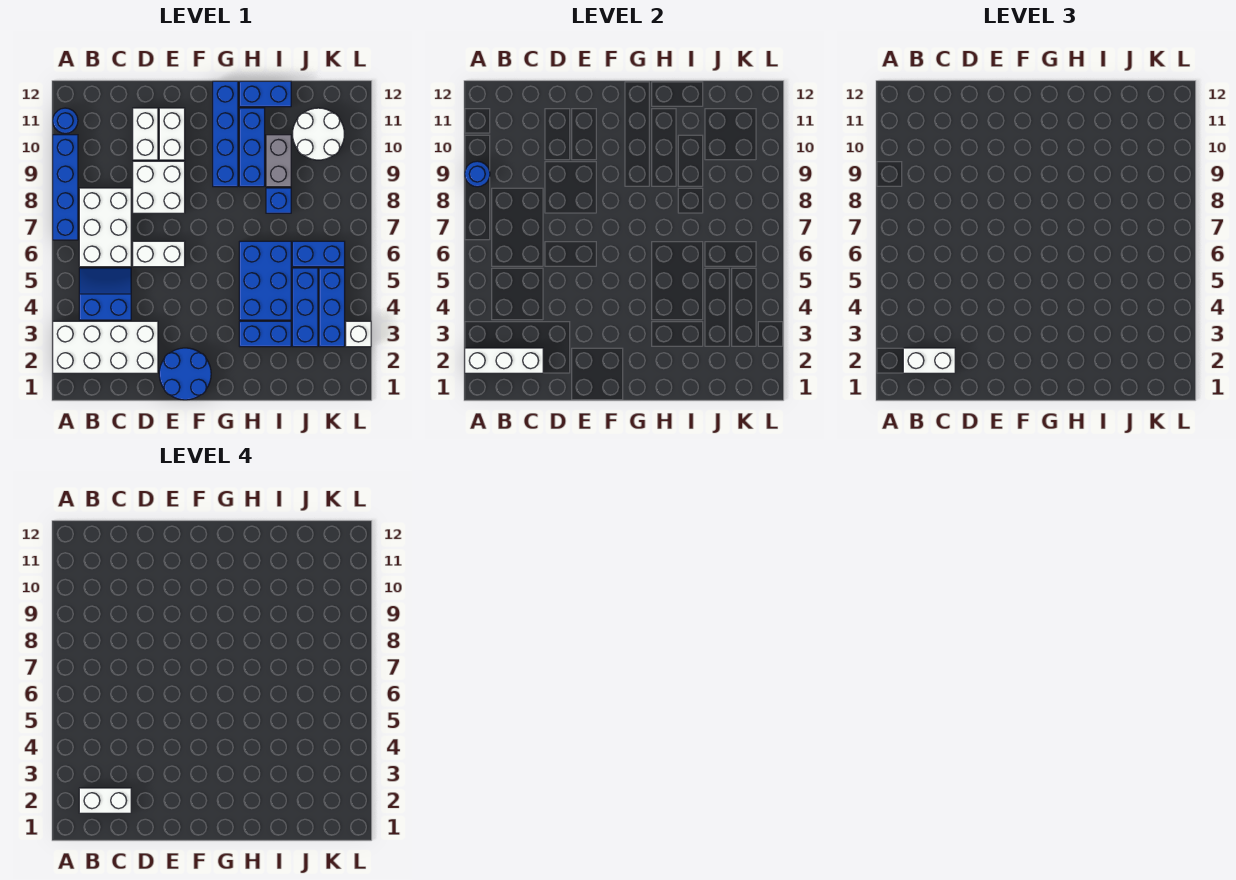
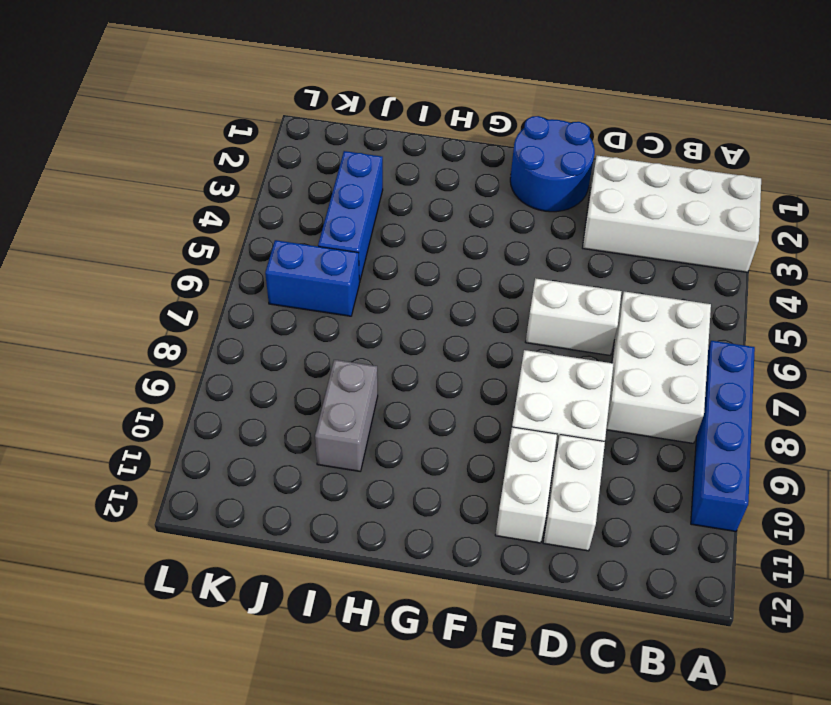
none -> blue 1x1 round brick [53,108,78,133]
none -> blue 2x2 slope [79,268,131,320]
none -> blue 1x4 brick [213,81,238,187]

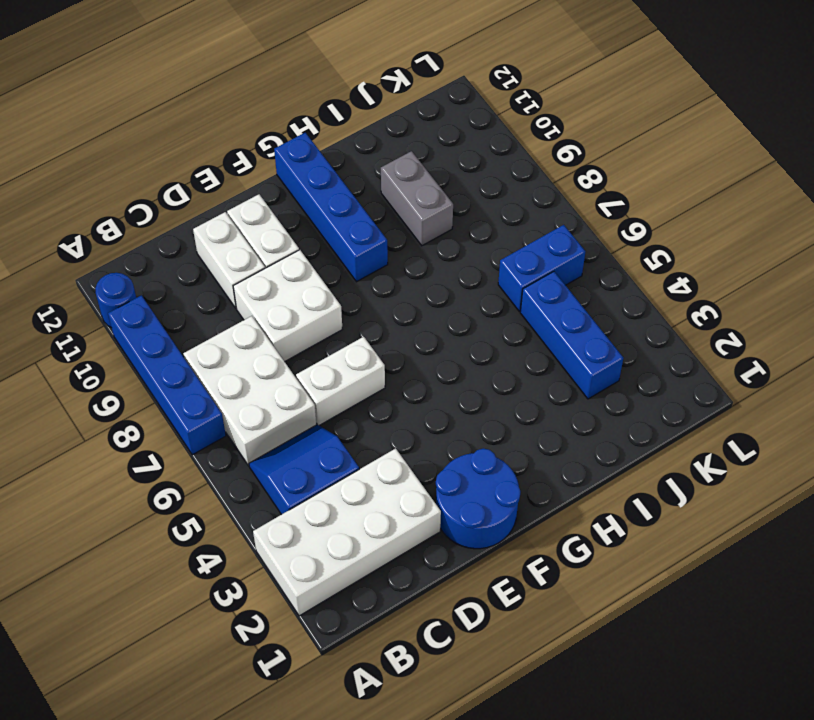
none -> blue 1x2 brick [239,321,291,347]
none -> blue 2x3 brick [239,241,291,320]
none -> blue 1x3 brick [239,108,265,187]

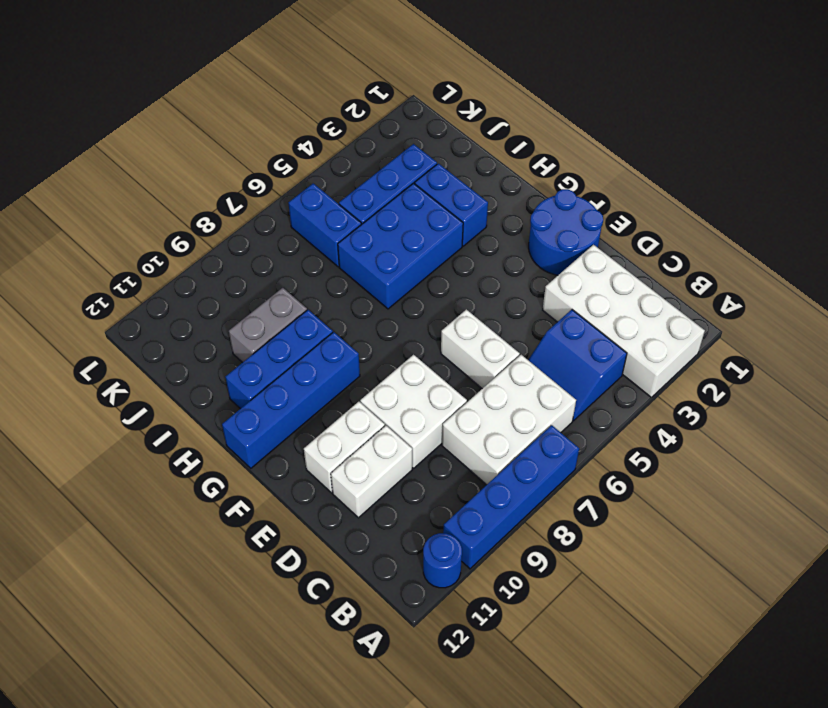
none -> blue 1x2 brick [239,81,291,107]
none -> blue 1x1 brick [266,188,291,213]
none -> white 2x2 round brick [293,108,344,160]

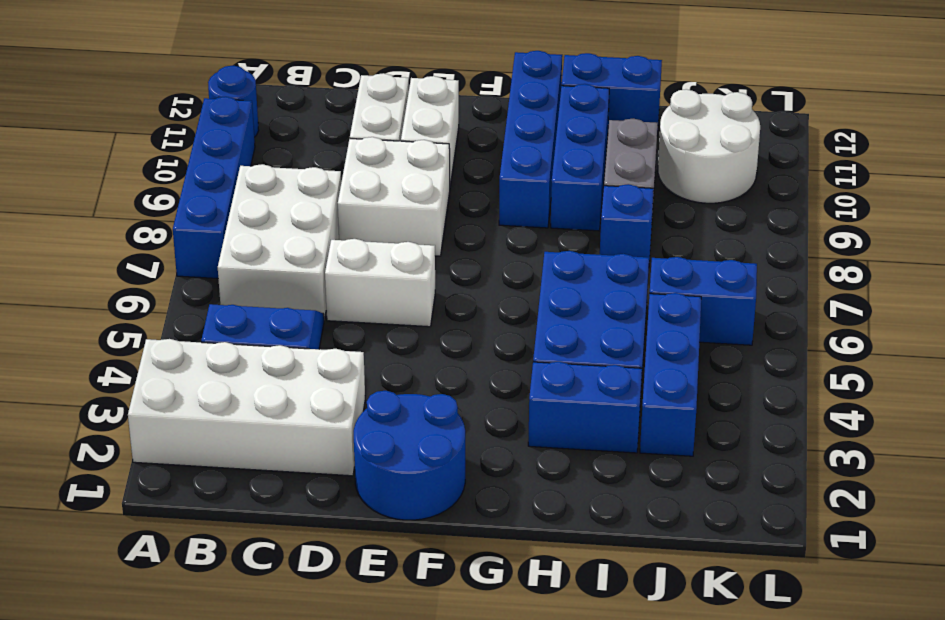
none -> blue 1x3 brick [319,268,345,347]
none -> white 1x1 brick [346,321,371,347]
none -> white 1x3 brick [465,348,543,373]

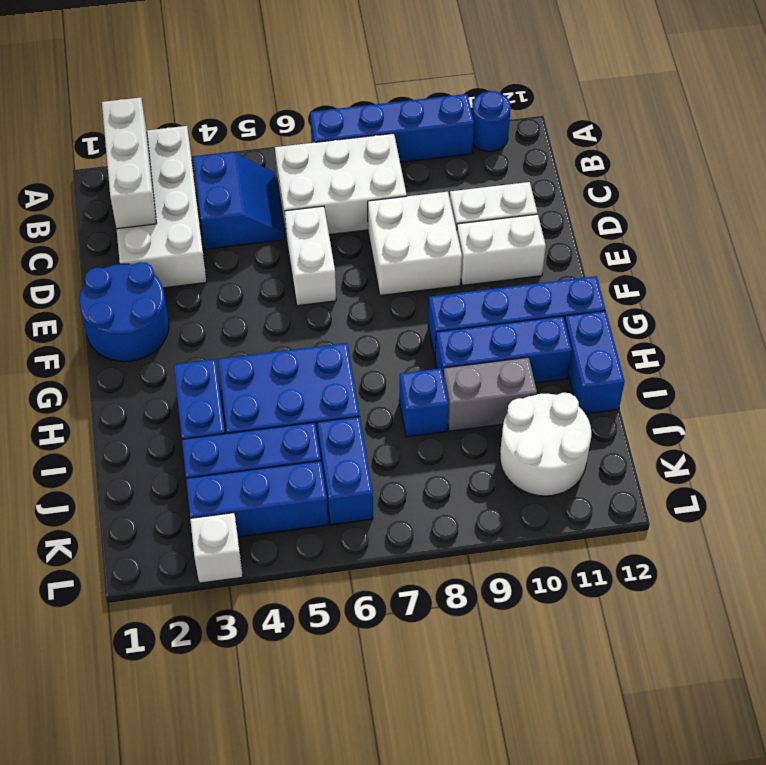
none -> blue 1x1 round brick [465,161,490,187]
none -> white 1x2 brick [903,348,955,373]
none -> white 1x2 brick [79,788,131,813]

